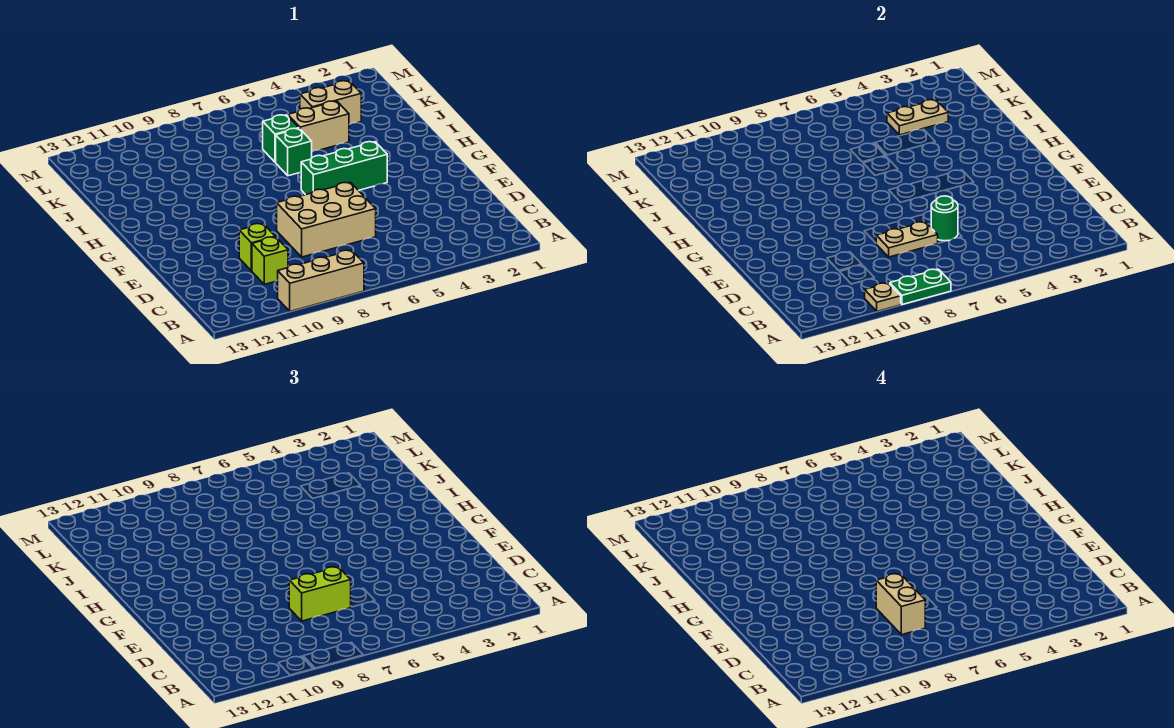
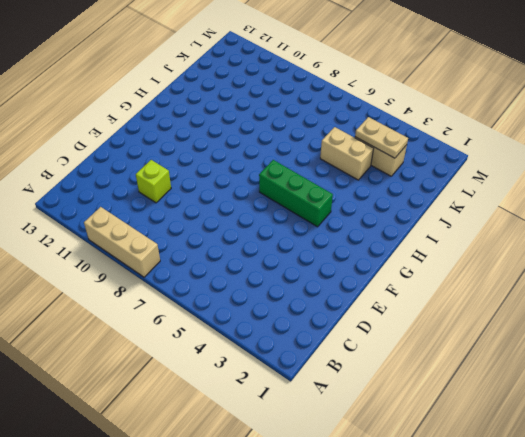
none -> lime 1x1 brick [252,237,288,284]
none -> tan 2x3 brick [277,182,376,257]
none -> green 1x1 brick [276,128,312,176]

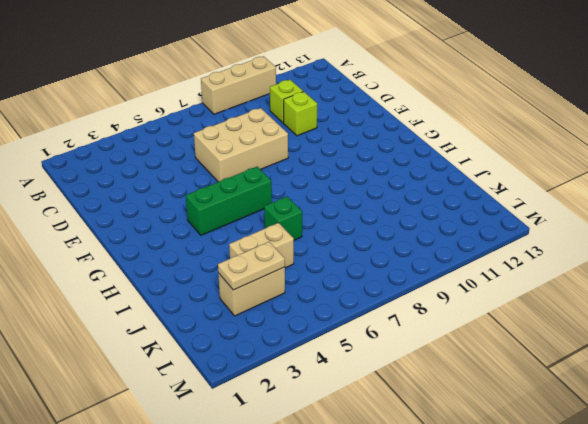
none -> green 1x1 brick [263,115,299,162]
none -> green 1x2 plate [890,269,951,305]
none -> tan 1x1 plate [865,283,901,311]

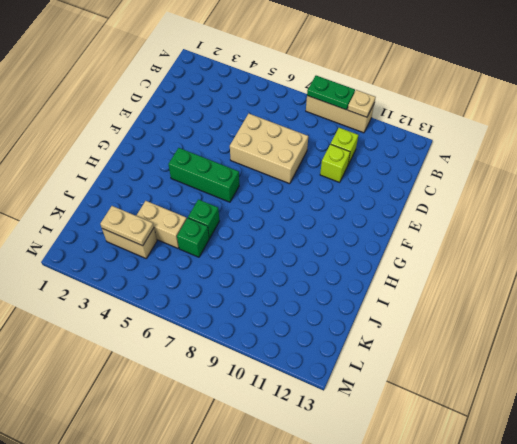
none -> green 1x1 round brick [931,196,958,241]
none -> tan 1x2 plate [876,222,938,257]
none -> lime 1x2 brick [289,567,351,621]

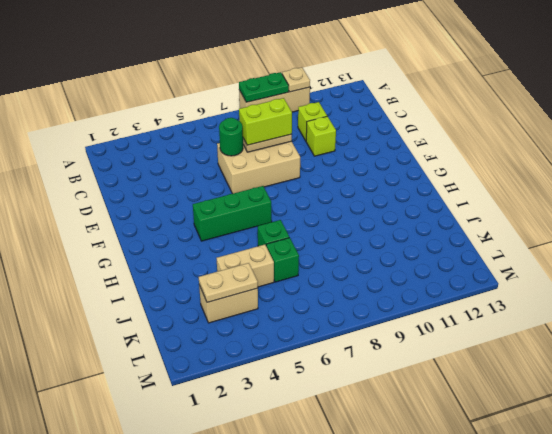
none -> tan 1x2 brick [876,574,925,635]

